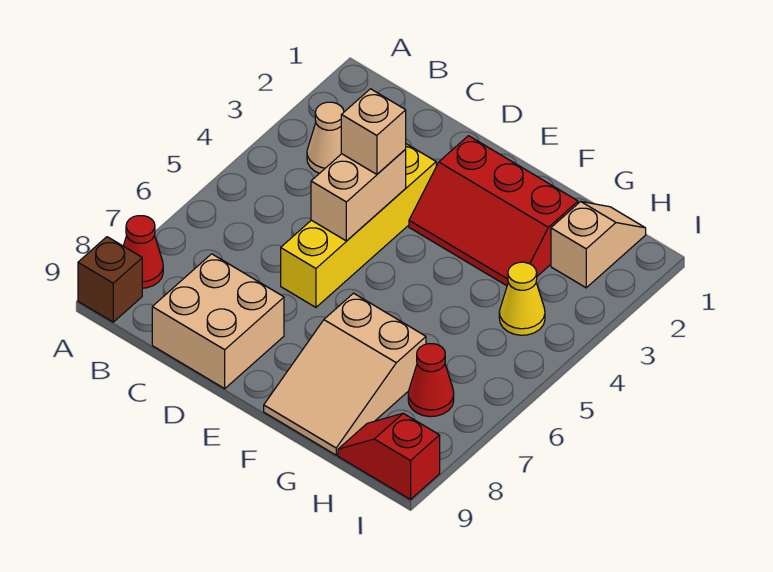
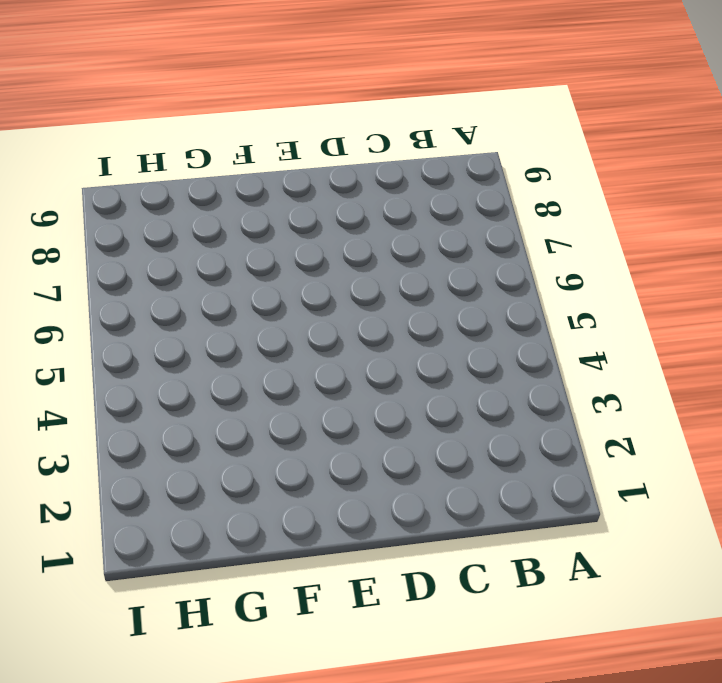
none -> red 1x1 cone [123,216,163,288]
none -> brown 1x1 brick [78,237,142,322]
none -> tan 1x1 cone [307,102,344,173]

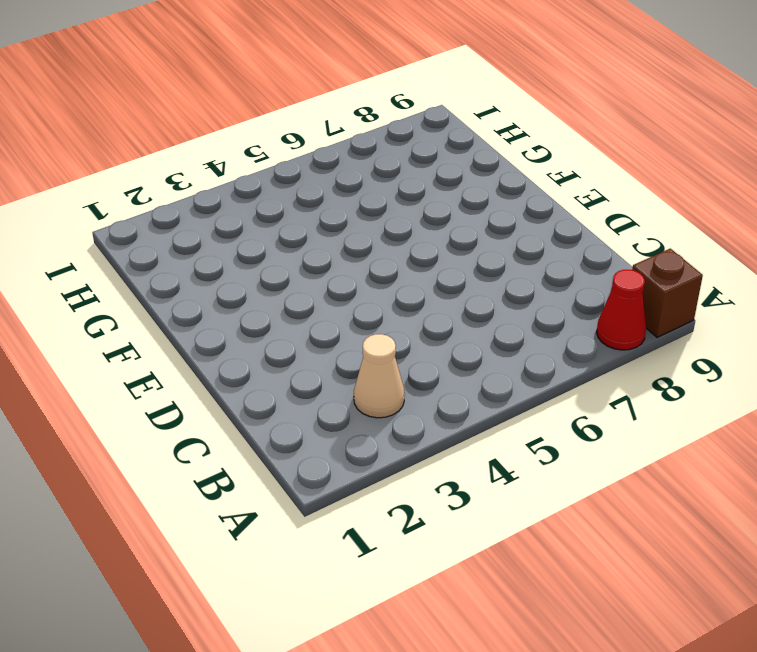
none -> tan 2x2 brick [152,254,284,389]
none -> yellow 1x4 brick [281,144,436,307]
none -> red 2x3 slope [409,136,578,286]

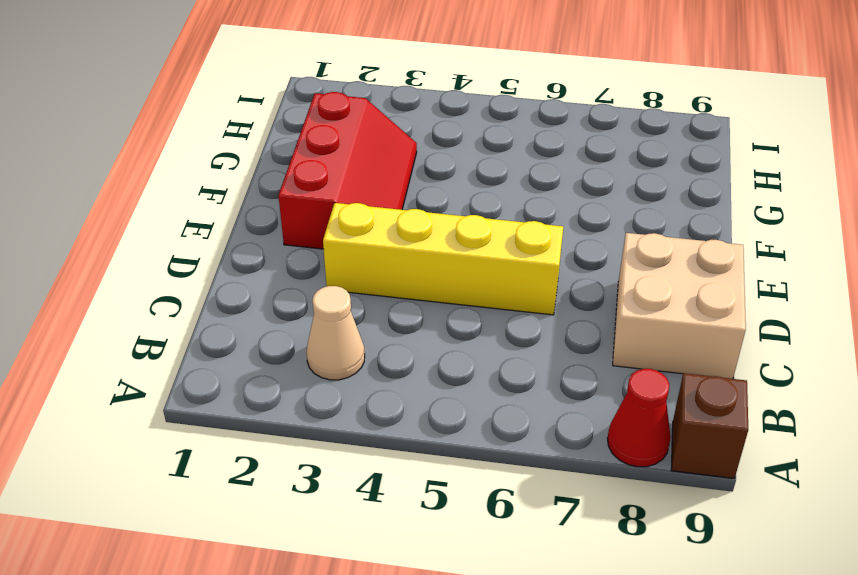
none -> tan 2x3 slope [264,293,426,455]
none -> tan 1x2 slope [551,201,646,288]
none -> yellow 1x1 cone [499,262,545,335]

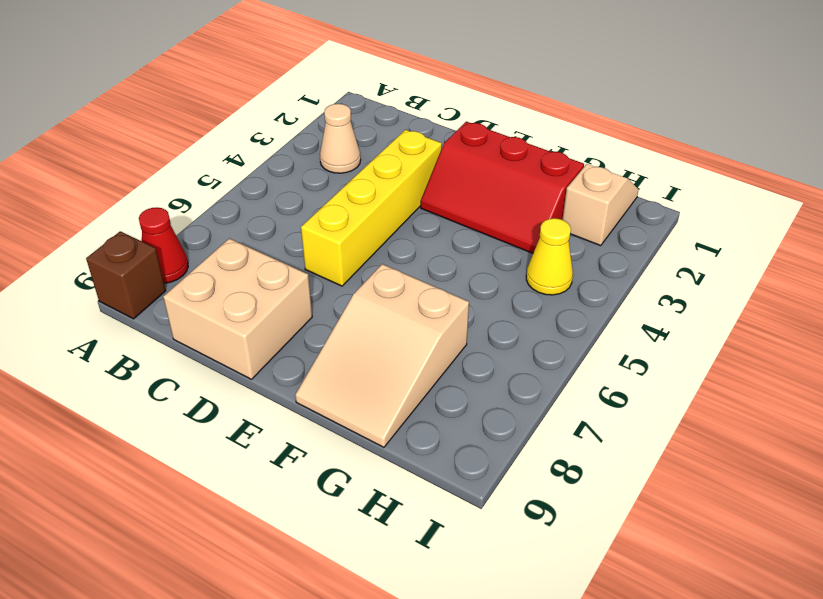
none -> red 1x1 cone [408,344,454,417]
none -> red 1x2 slope [338,413,440,499]
none -> tan 1x2 brick [311,149,406,241]

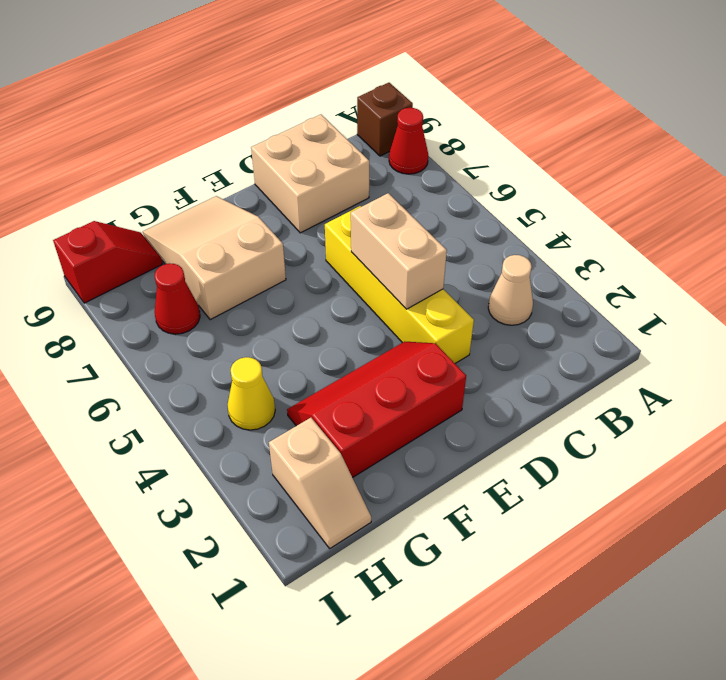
none -> tan 1x1 brick [341,89,406,174]

